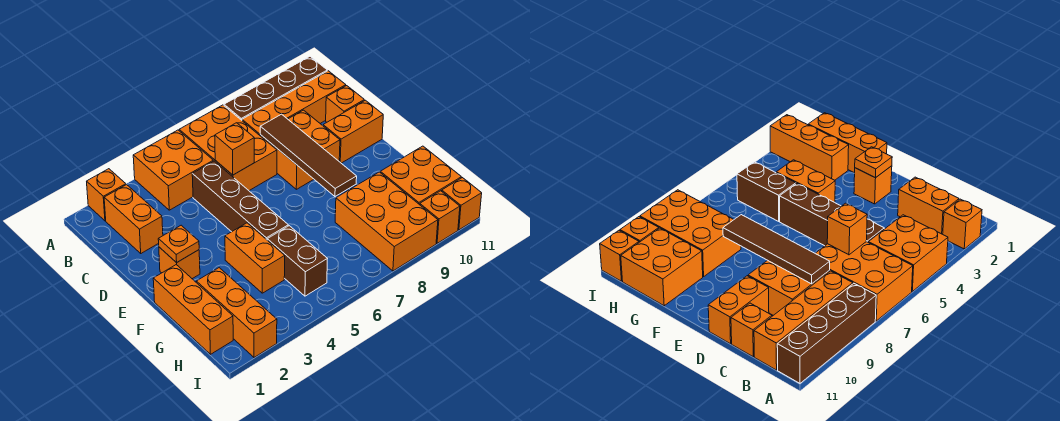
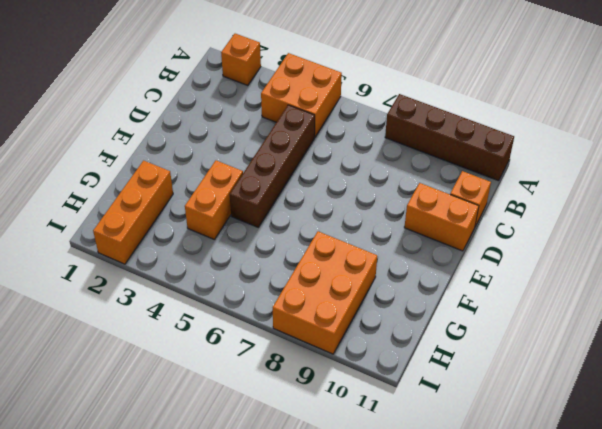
none -> orange 2x3 brick [179,105,277,191]
none -> orange 1x2 brick [104,185,163,253]
none -> orange 1x4 brick [242,71,346,135]

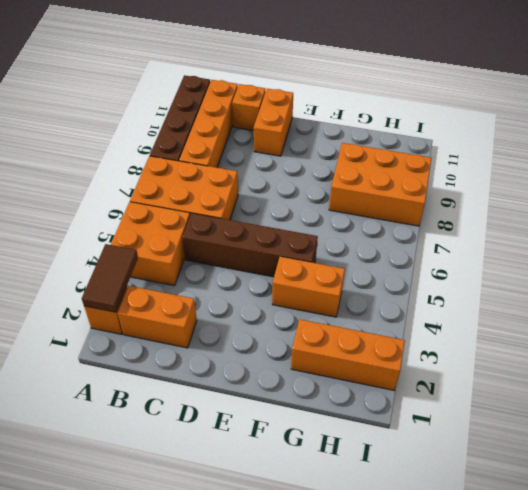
brown 1x2 tile [82,244,138,312] -> none
none -> orange 2x2 brick [260,110,340,189]
none -> orange 1x1 brick [159,247,200,279]
none -> orange 1x3 brick [153,265,233,354]

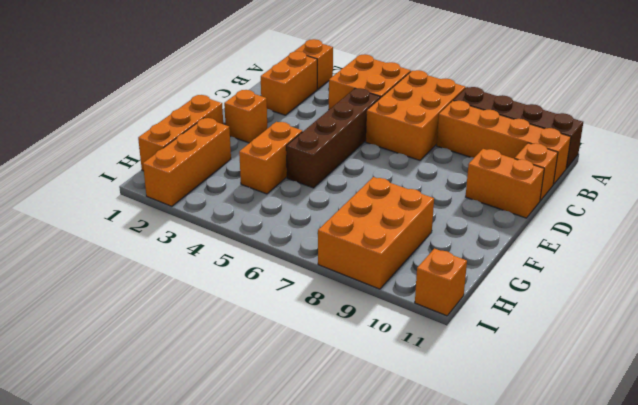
none -> orange 2x2 brick [260,110,340,189]
none -> brown 1x2 brick [267,226,327,296]
none -> orange 2x2 brick [380,146,461,205]

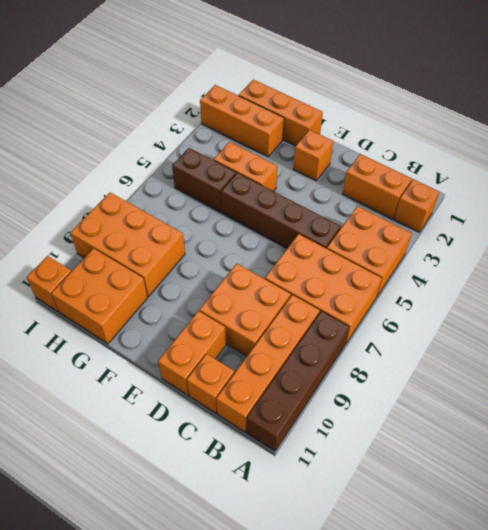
none -> orange 1x1 brick [420,191,460,243]
none -> orange 1x1 brick [215,123,254,175]
none -> brown 1x4 tile [260,114,357,196]

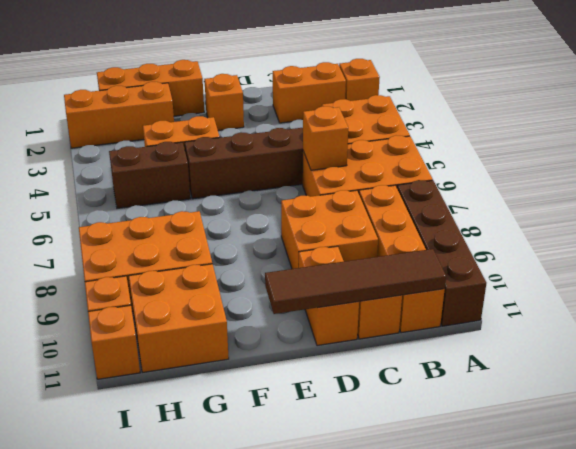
brown 1x4 tile [265,249,446,314] -> brown 1x4 tile moved to [260,114,357,196]
none -> orange 1x1 plate [158,225,199,263]

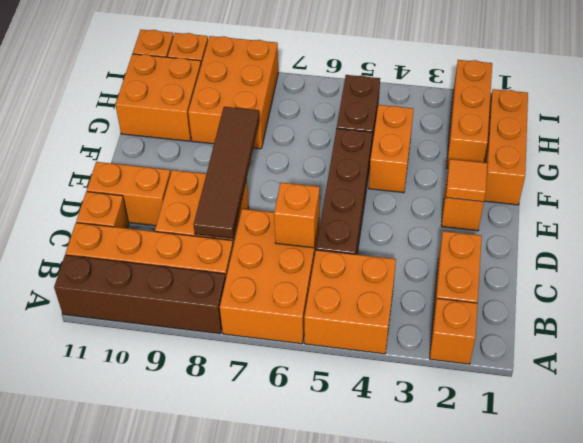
orange 1x1 tile [446,159,488,202] -> orange 1x1 plate [158,225,199,263]

